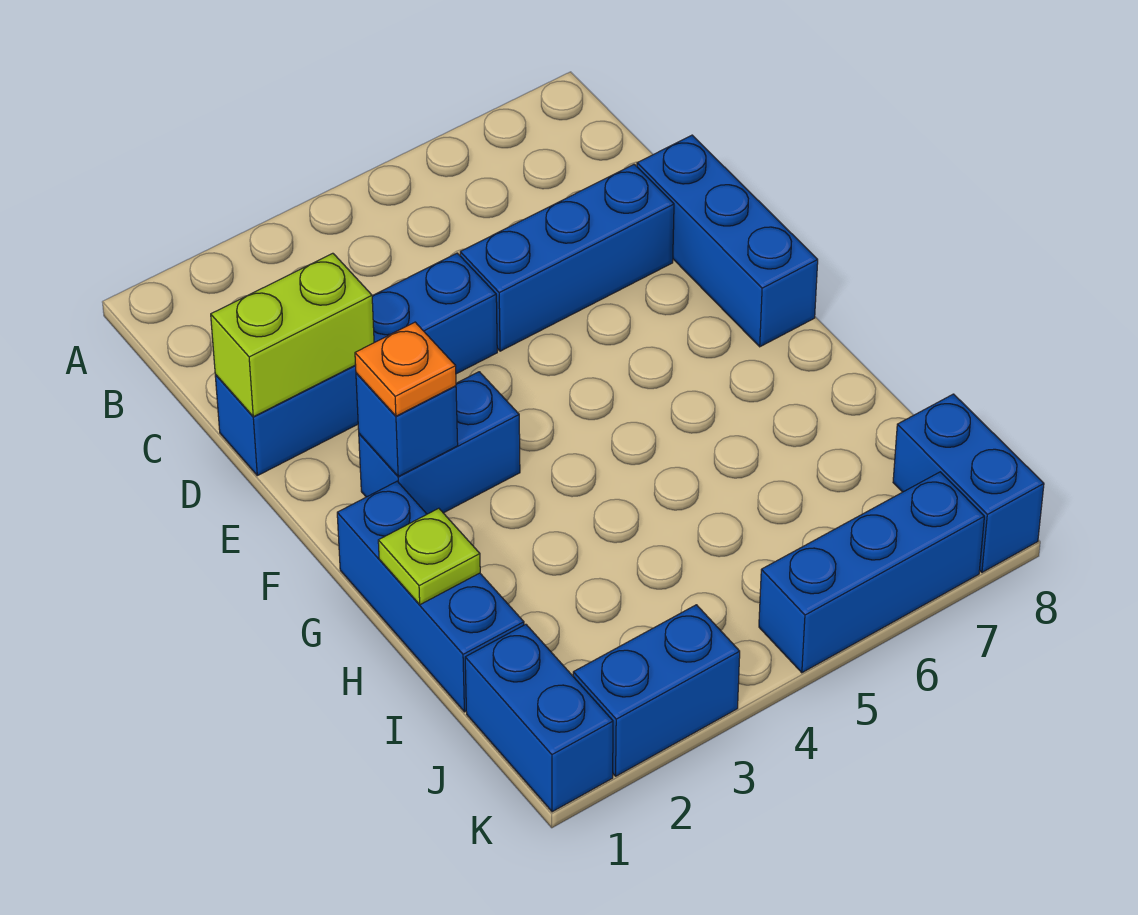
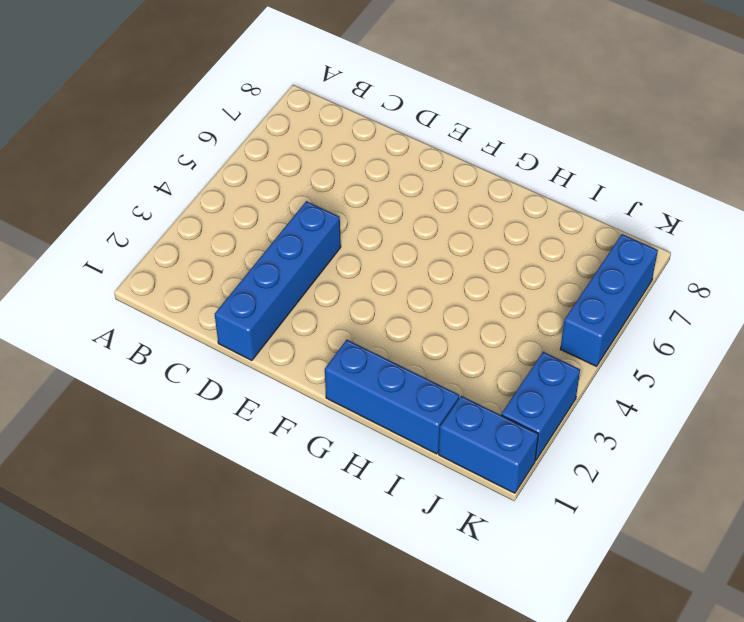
none -> blue 1x3 brick [460,164,674,351]
none -> blue 1x3 brick [637,135,818,347]
none -> blue 1x2 brick [359,372,520,514]

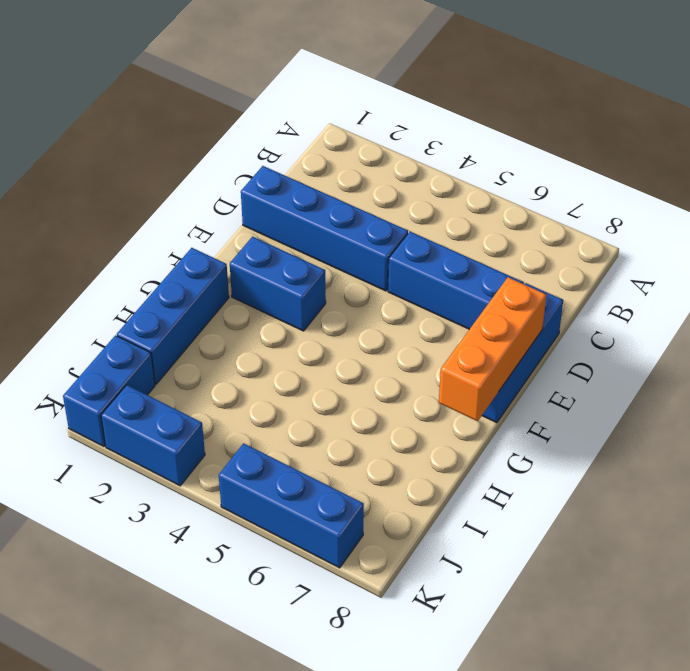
orange 1x3 brick [439,277,547,421] -> none
none -> blue 1x2 brick [893,394,1044,572]
none -> lime 1x2 brick [211,253,374,417]
none -> blue 1x1 brick [356,373,458,476]

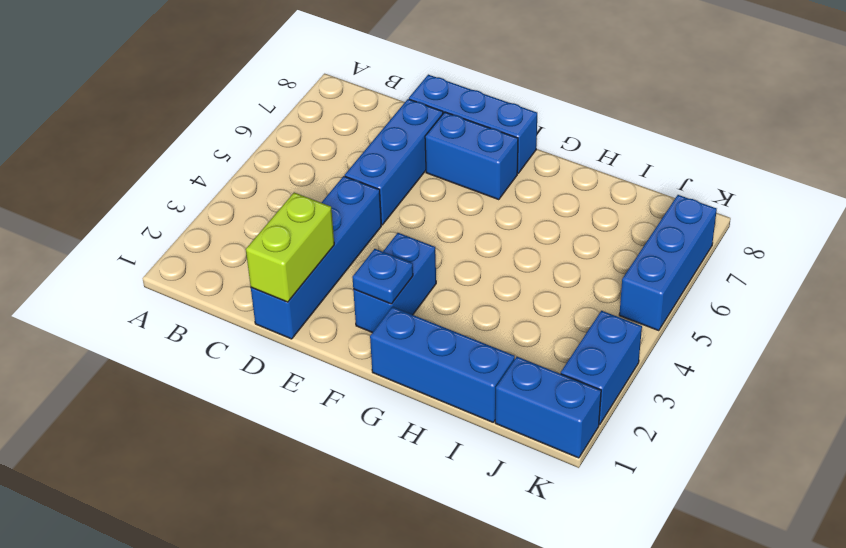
blue 1x2 brick [425,112,518,200] -> blue 1x2 brick moved to [893,394,1044,572]
blue 1x1 plate [353,249,413,304] -> blue 1x1 brick [356,373,458,476]
none -> lime 1x1 plate [378,508,480,605]
none -> orange 1x1 plate [355,322,456,416]

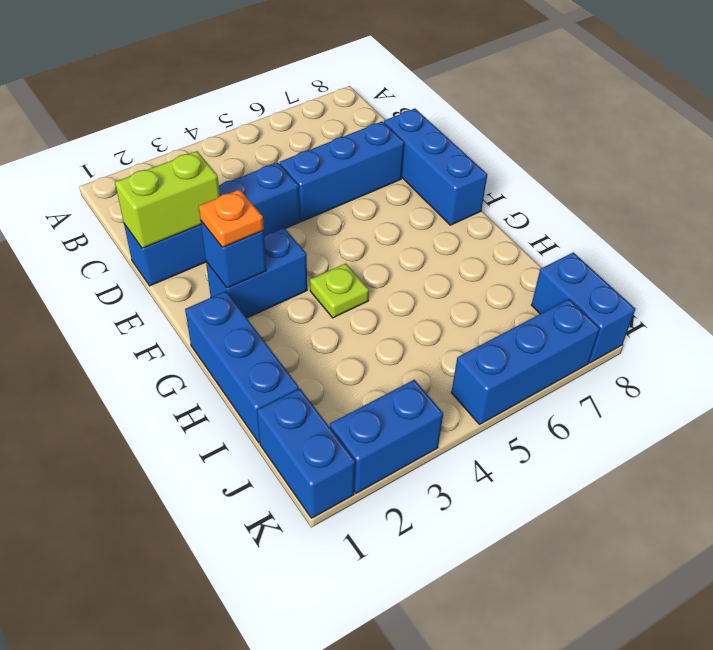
lime 1x1 plate [310,263,369,318] -> lime 1x1 plate moved to [378,508,480,605]

